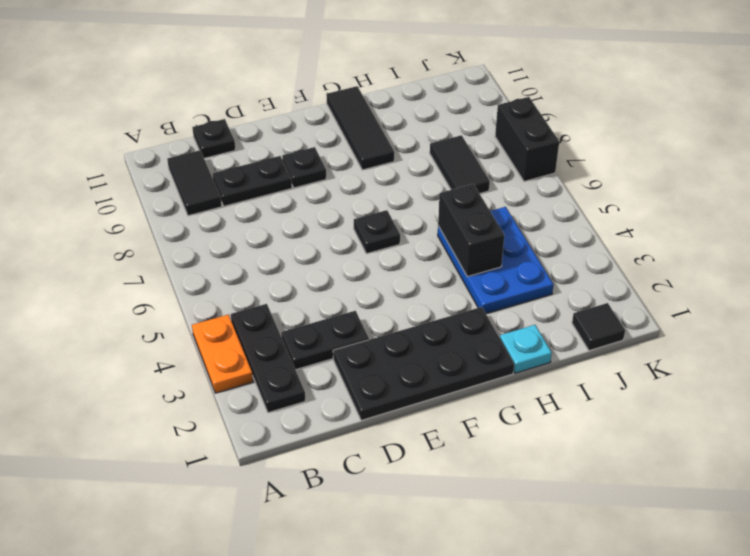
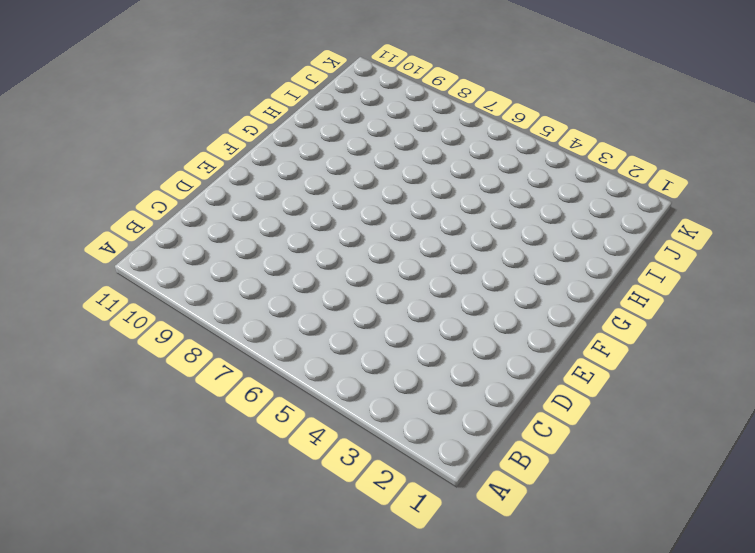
none -> orange 1x2 plate [192,315,253,393]
none -> black 1x3 plate [231,304,306,413]
none -> black 1x2 tile [167,150,222,216]

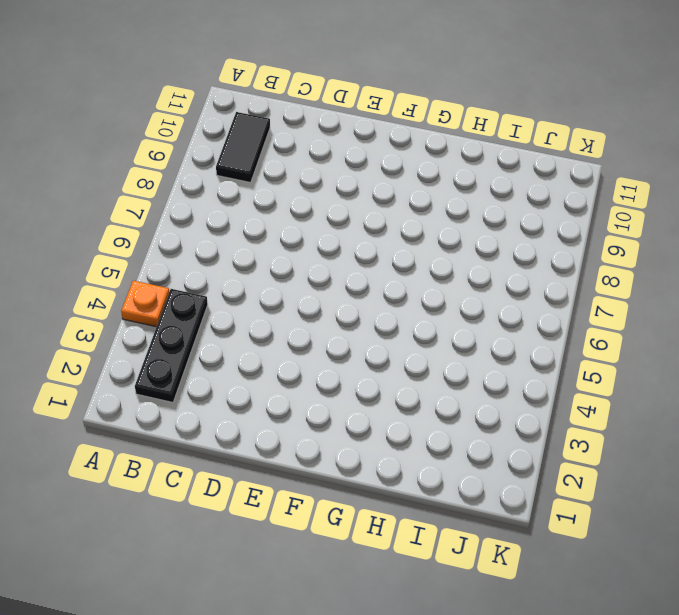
orange 1x1 plate [121,281,169,327] -> orange 1x2 plate [192,315,253,393]
none -> black 1x2 plate [281,311,369,370]
none -> black 1x2 plate [213,156,292,206]
none -> black 1x1 plate [192,119,236,158]

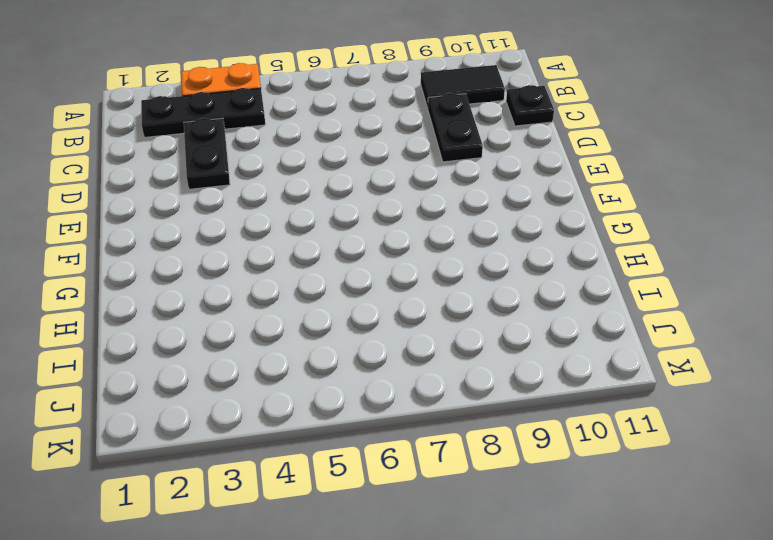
none -> black 2x4 plate [333,307,514,420]
none -> black 1x1 plate [282,147,326,188]
none -> black 1x1 plate [354,210,400,254]

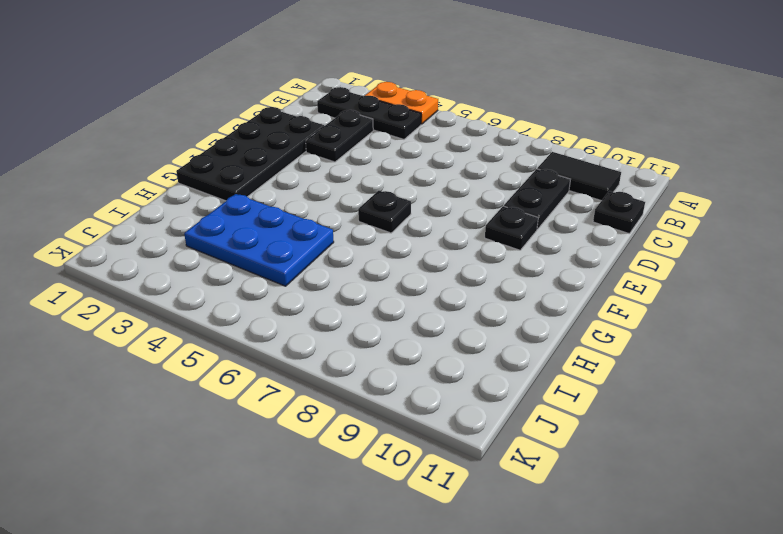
none -> black 1x3 tile [326,86,394,170]
none -> cyan 1x1 plate [500,325,552,373]
none -> black 1x2 tile [430,135,490,194]

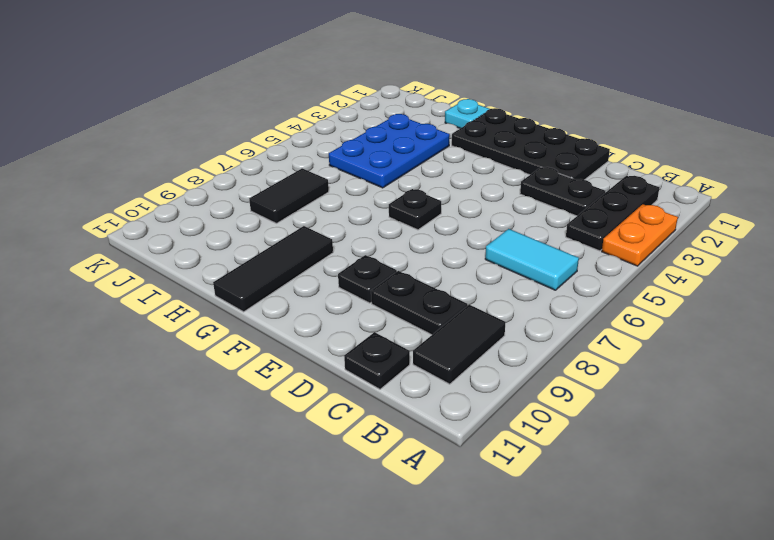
cyan 1x2 tile [485,229,579,290] -> none
none -> black 1x1 tile [572,303,625,351]
none -> black 1x2 brick [495,97,559,181]
none -> black 1x2 brick [438,184,505,277]

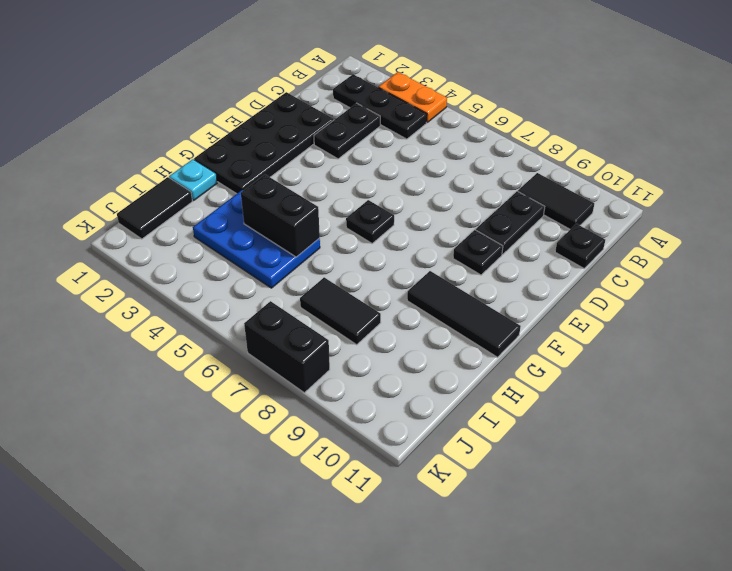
black 1x2 tile [117,177,192,239] -> black 1x1 tile [572,303,625,351]

